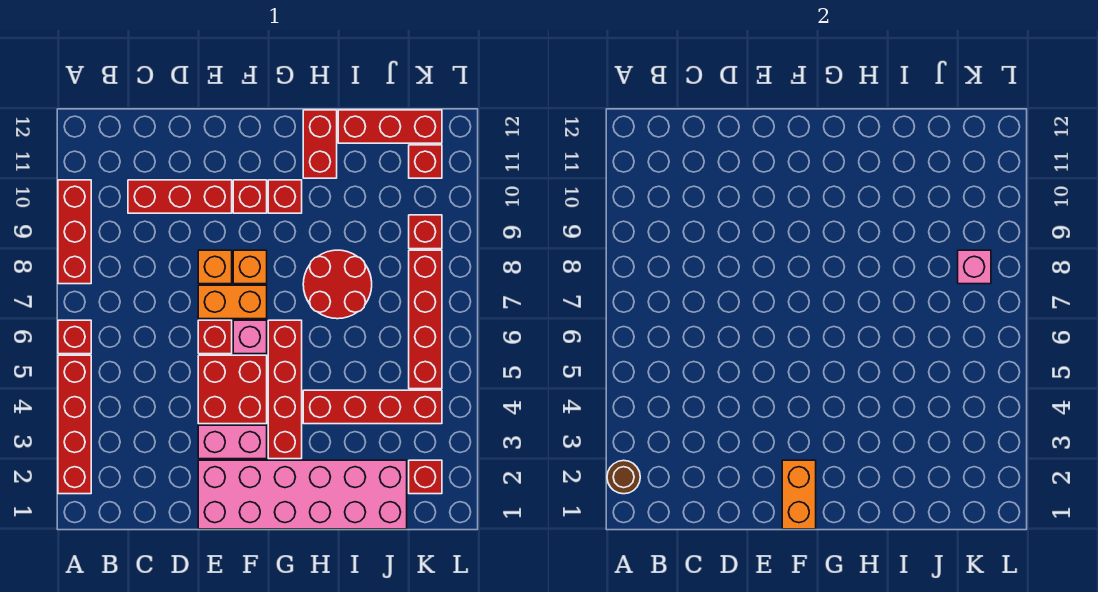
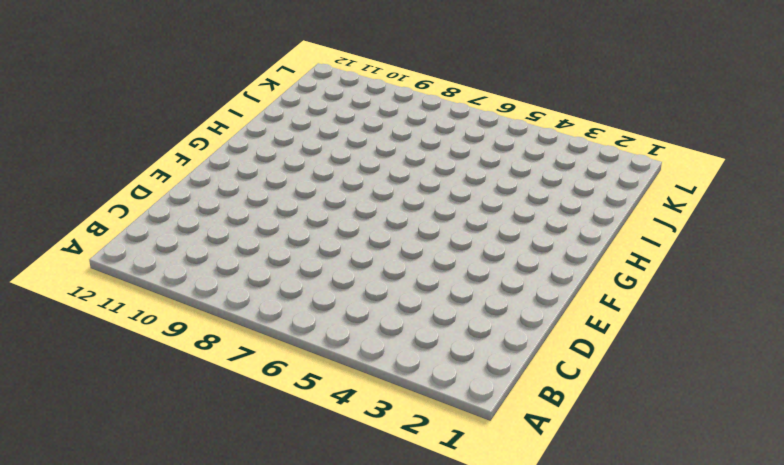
none -> red 1x4 brick [58,355,91,494]
none -> red 1x1 brick [58,320,91,354]
none -> red 1x3 brick [58,180,91,284]

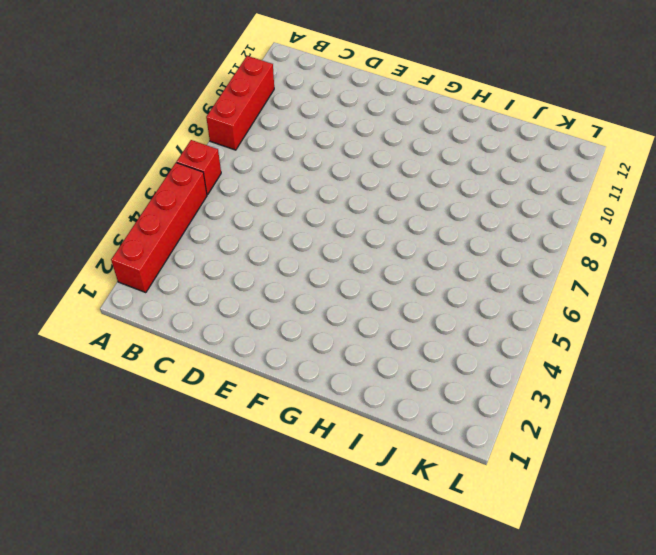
none -> red 1x3 brick [128,180,232,213]
none -> pink 2x6 brick [198,460,407,529]
none -> pink 1x2 brick [198,425,267,459]

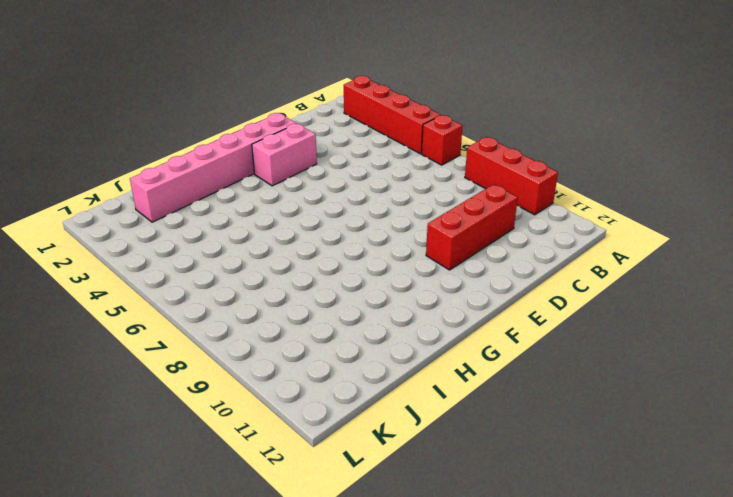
pink 1x6 brick [130,113,296,222] -> pink 2x6 brick [198,460,407,529]
none -> red 2x2 brick [198,355,267,424]
none -> red 1x1 brick [198,320,232,354]
none -> orange 1x2 brick [198,285,267,319]

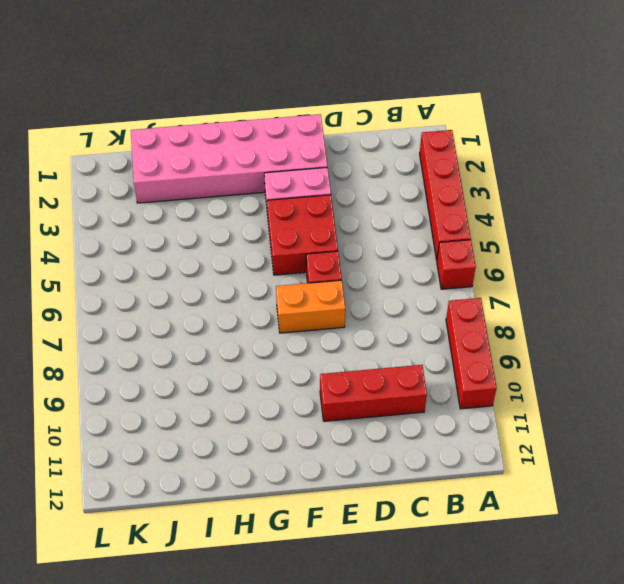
none -> orange 1x1 brick [198,250,232,284]
none -> pink 1x1 brick [233,320,267,354]
none -> orange 1x1 brick [233,250,267,284]

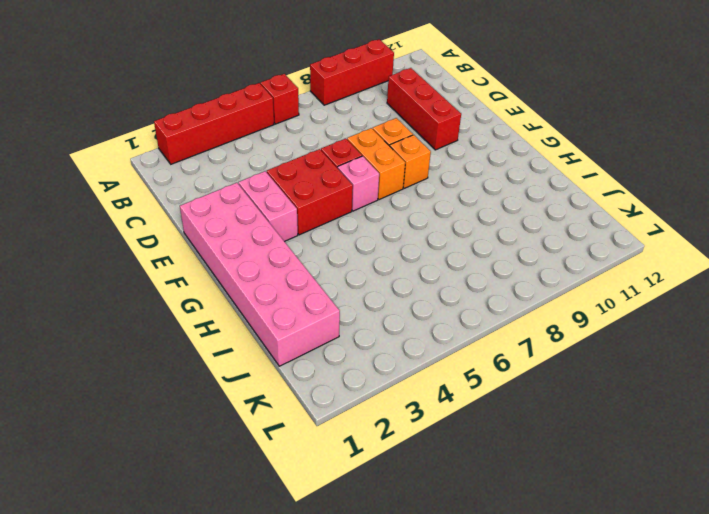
none -> red 1x1 brick [233,180,267,213]
none -> red 1x4 brick [268,320,302,459]
none -> red 1x1 brick [268,180,302,213]

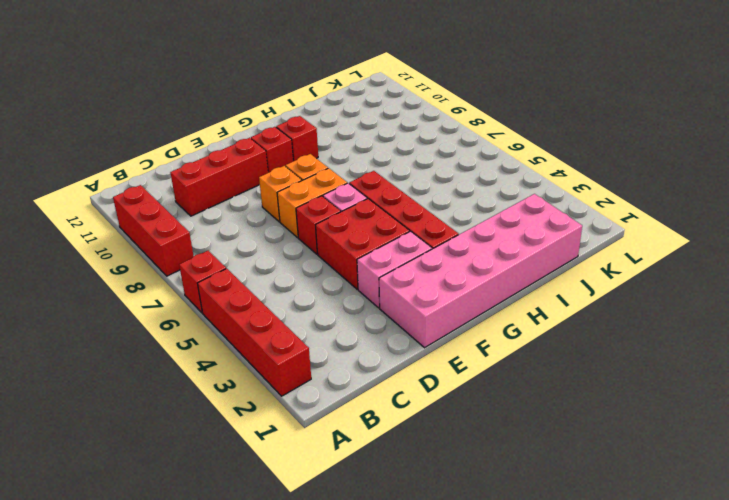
none -> red 1x4 brick [303,390,442,424]
none -> red 2x2 round brick [303,250,372,319]
none -> red 1x2 brick [303,110,337,178]

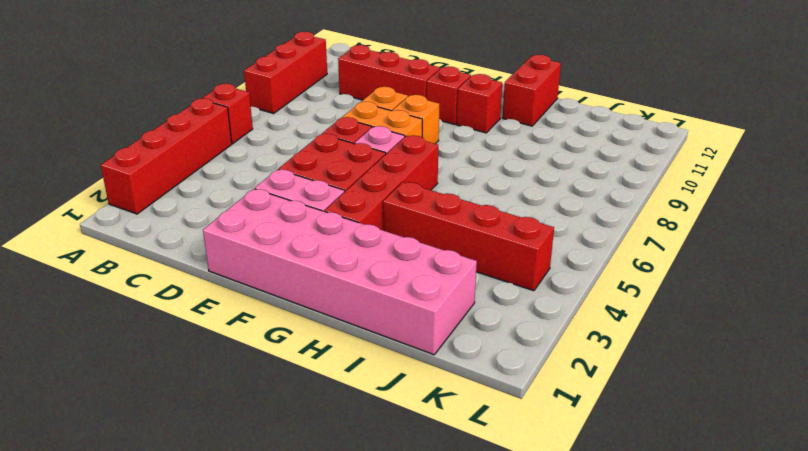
none -> red 2x2 round brick [303,250,372,319]
none -> red 1x3 brick [338,110,442,143]
none -> red 1x1 brick [409,460,442,494]

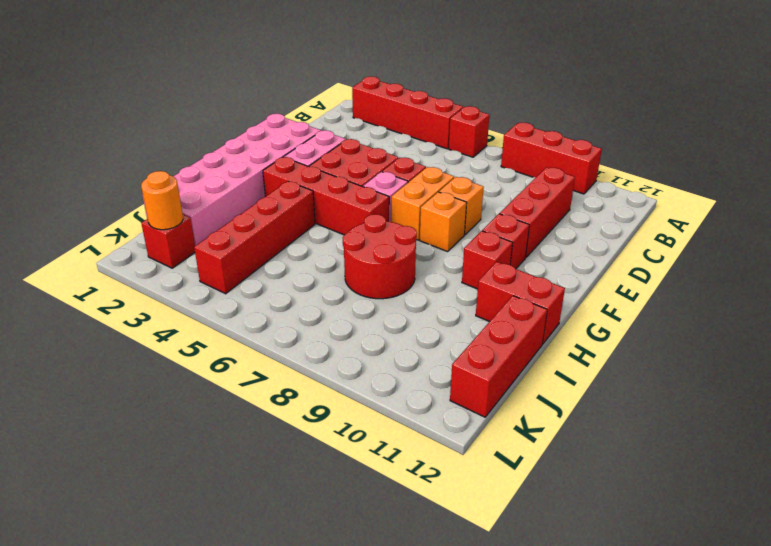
orange 1x1 round brick [141,171,183,230] -> none
none -> red 1x4 brick [409,250,442,389]
none -> red 1x1 brick [409,215,442,249]
none -> red 1x1 brick [409,145,442,178]

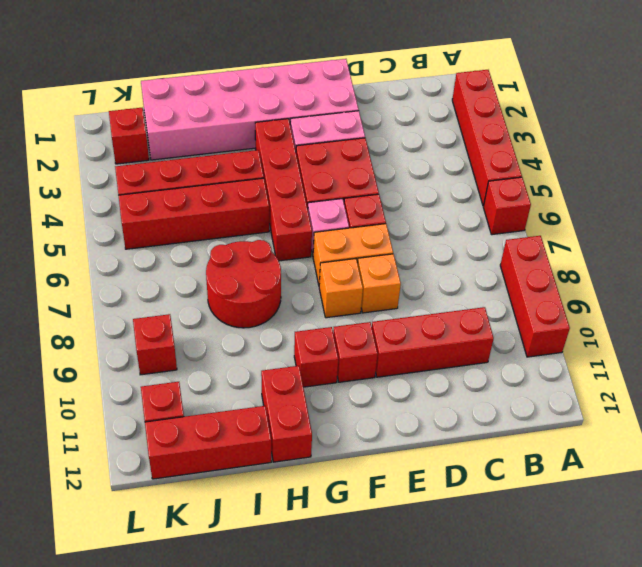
red 1x4 brick [118,178,269,249] -> red 1x4 brick turned to [409,250,442,389]
none -> brown 1x1 round brick [607,460,640,494]
none -> orange 1x2 brick [782,460,816,529]
none -> pink 1x1 brick [958,250,991,284]

